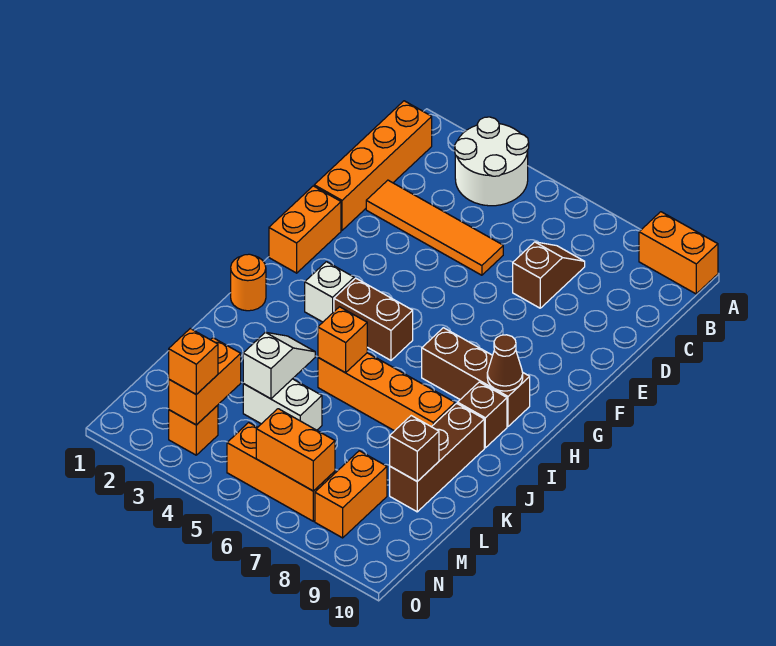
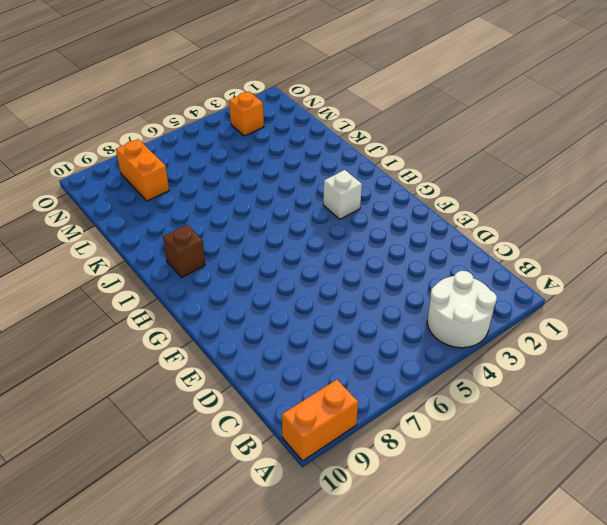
none -> orange 1x4 brick [314,101,432,230]
none -> brown 1x2 slope [513,242,585,308]
none -> orange 1x4 tile [366,180,503,275]

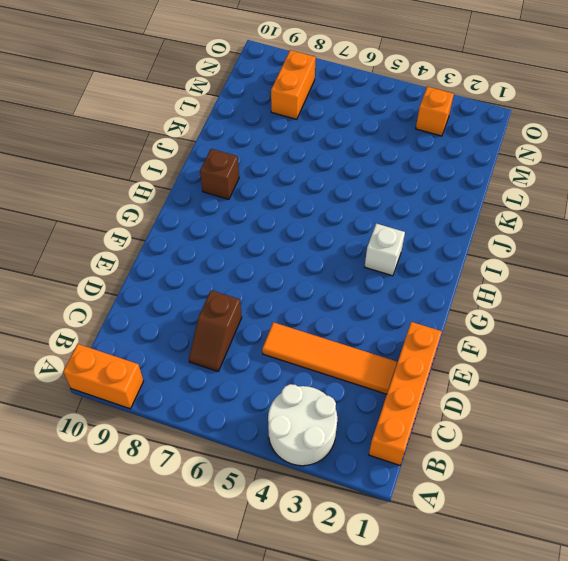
none -> orange 1x2 brick [269,186,341,273]
none -> brown 1x2 brick [334,278,413,360]
none -> brown 1x3 brick [422,328,530,426]

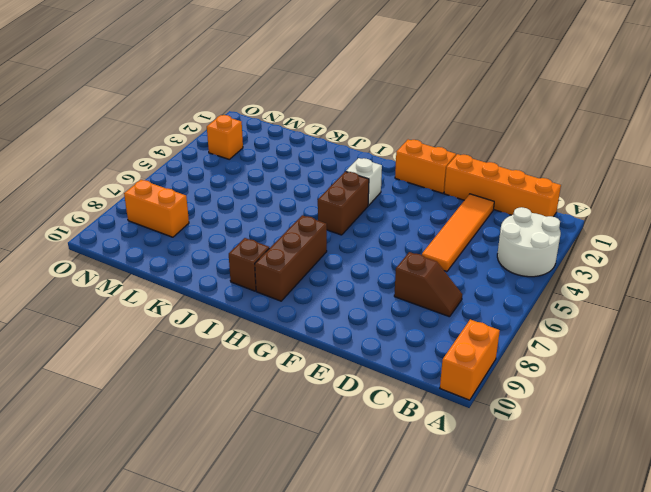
none -> orange 1x1 round brick [231,254,266,311]
none -> orange 1x4 brick [318,353,455,431]
none -> brown 1x3 brick [390,403,484,512]

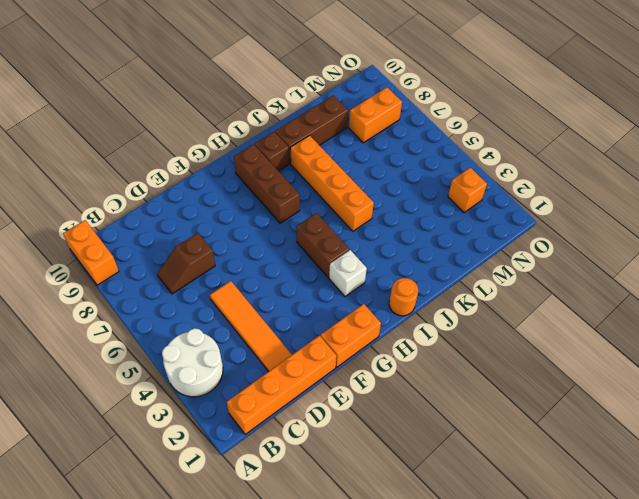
none -> white 1x2 brick [243,379,322,430]
none -> orange 1x3 brick [227,423,335,521]
none -> brown 1x1 cone [487,335,523,391]

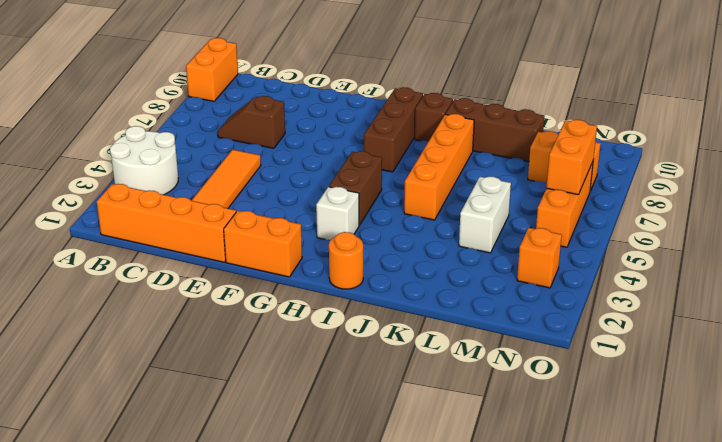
none -> brown 1x1 cone [487,335,523,391]
none -> orange 1x1 brick [318,307,367,373]
none -> white 1x2 slope [243,332,315,399]

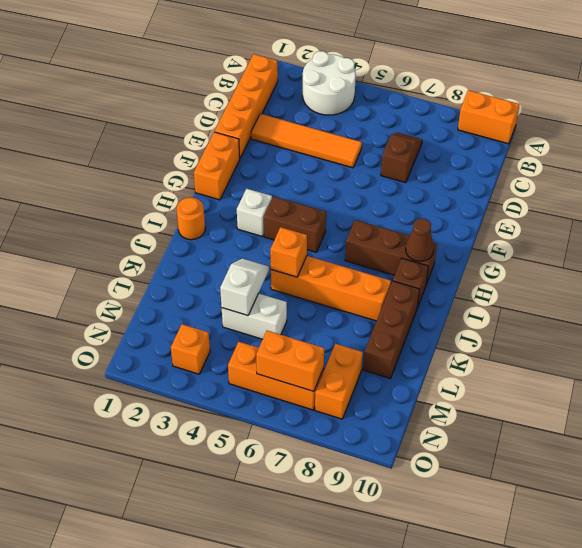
none -> brown 1x1 brick [390,416,439,481]
none -> orange 1x2 brick [169,338,241,425]
none -> orange 1x1 brick [169,329,218,394]

